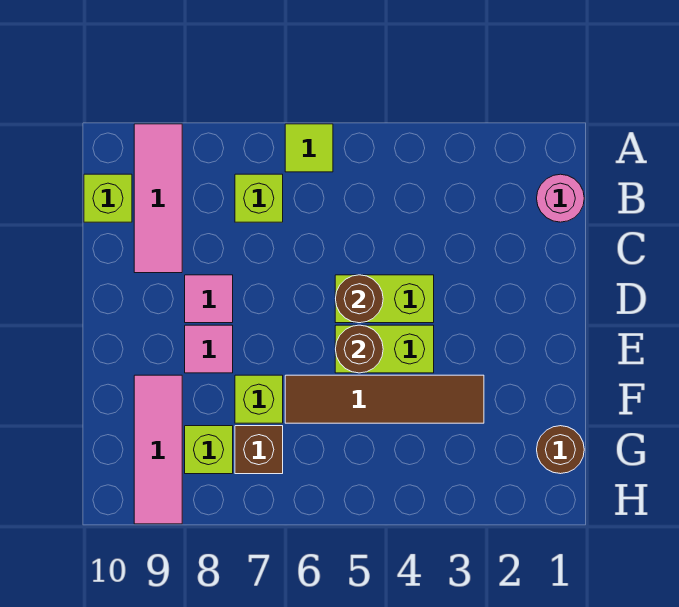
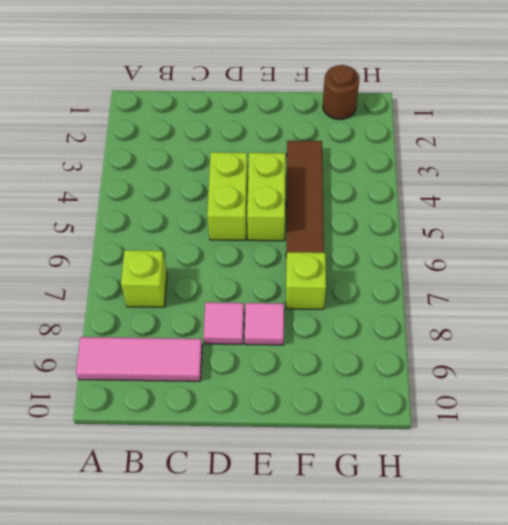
none -> lime 1x1 tile [285,124,333,172]
none -> pink 1x1 round brick [537,174,584,222]
none -> lime 1x1 brick [84,174,132,222]

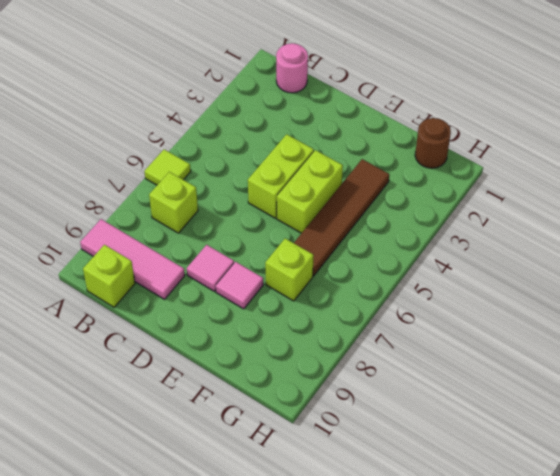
none -> pink 1x3 tile [134,375,182,524]
none -> brown 1x1 brick [235,426,283,474]
none -> lime 1x1 brick [185,426,233,474]

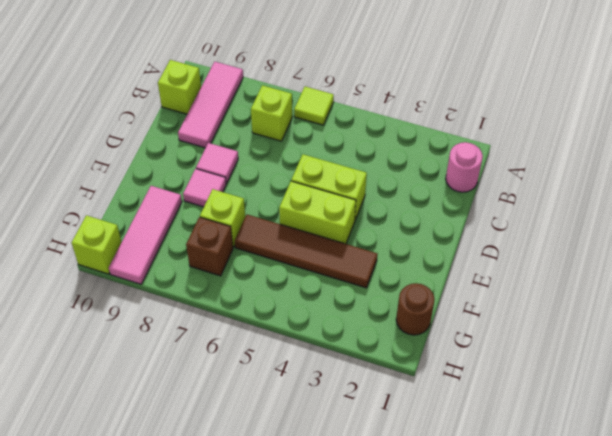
lime 1x1 brick [72,215,122,274] -> lime 1x1 brick moved to [185,426,233,474]
none -> brown 1x1 round brick [335,275,383,323]
none -> brown 1x1 round brick [335,325,383,373]

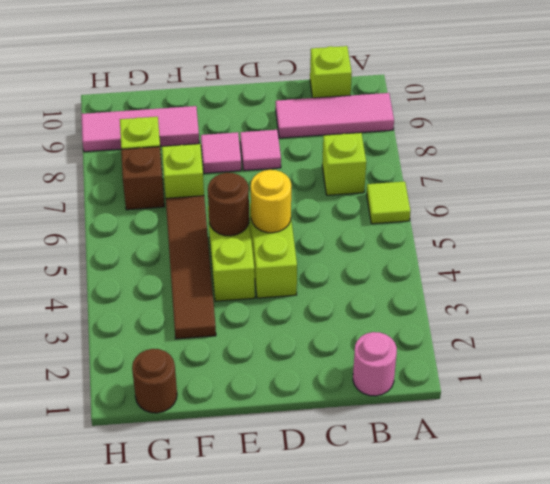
yellow 1x1 round brick [251,170,291,233] -> brown 1x1 round brick [335,275,383,323]

